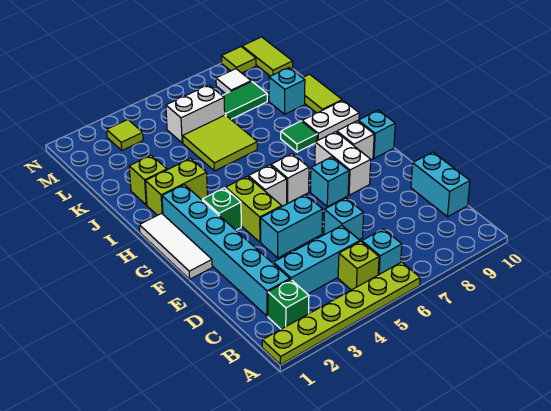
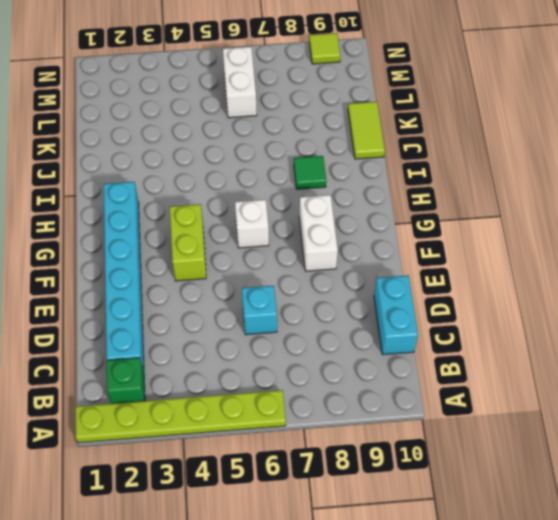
white 1x2 brick [223,47,257,118] -> white 1x2 brick turned to [166,85,225,143]
none -> lime 1x1 brick [338,241,379,290]
none -> cyan 1x1 brick [362,229,402,275]
none -> cyan 1x3 brick [273,226,360,294]
none -> cyan 1x2 brick [261,195,323,258]

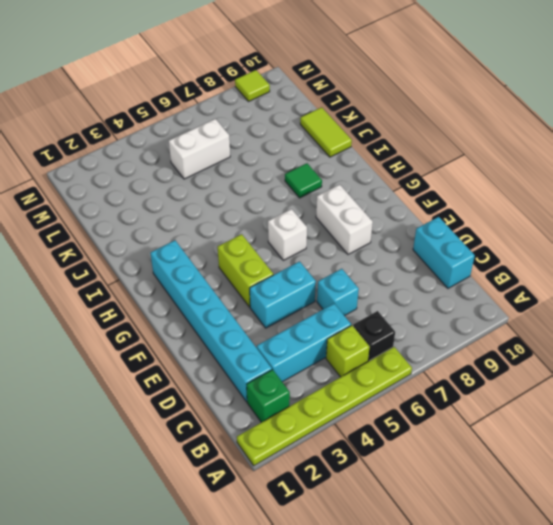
black 1x1 brick [353,311,395,361] -> cyan 1x1 brick [362,229,402,275]
none -> white 1x3 tile [139,213,212,279]
none -> cyan 1x1 brick [311,157,349,207]
none -> green 1x1 brick [202,188,241,230]
none -> white 1x1 brick [249,165,287,206]

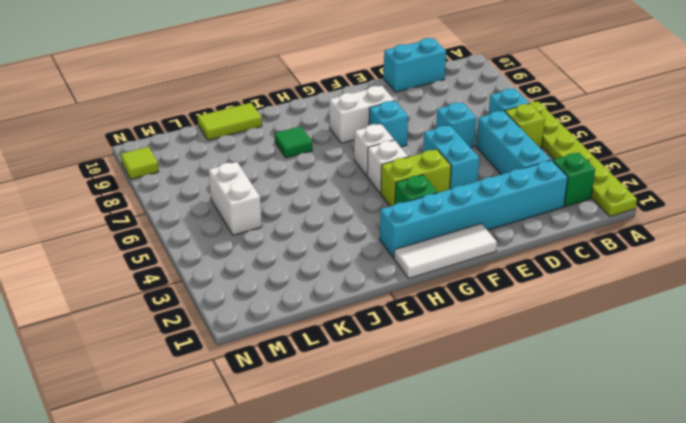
none -> white 1x1 brick [337,121,374,160]
none -> cyan 1x1 brick [358,110,395,158]
none -> lime 1x2 brick [146,158,207,215]
none -> white 1x2 plate [302,100,359,141]

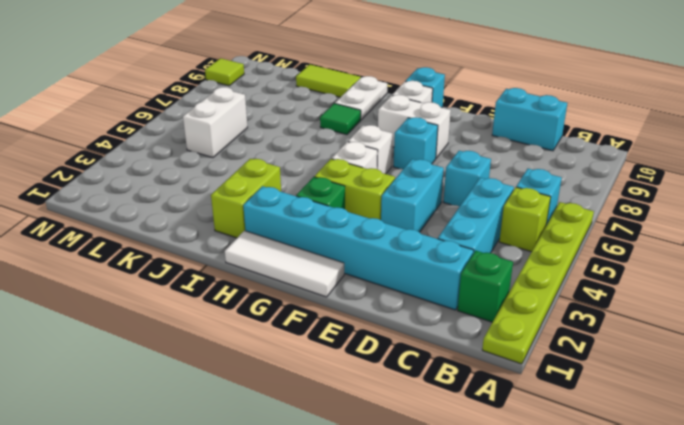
none -> lime 1x1 brick [129,155,167,205]
none -> lime 2x2 tile [183,115,257,171]
none -> cyan 1x1 brick [269,68,305,114]
none -> green 1x2 tile [222,81,267,119]

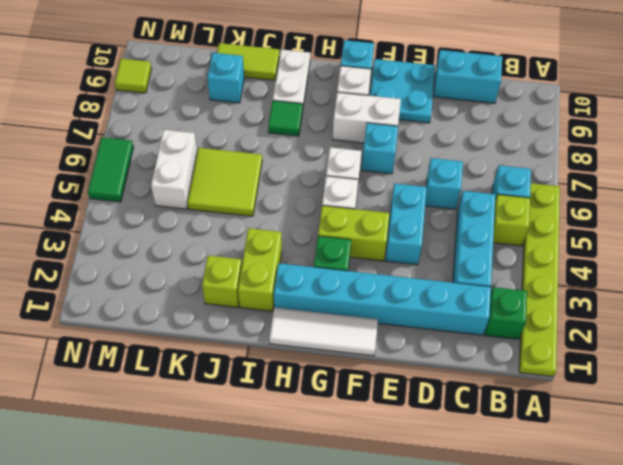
cyan 2x2 plate [370,59,435,123] -> none
green 1x2 tile [88,137,133,202] -> green 1x2 tile moved to [222,81,267,119]
none -> lime 1x1 tile [107,120,143,150]
none -> white 1x1 tile [216,69,251,94]
none -> lime 1x2 tile [242,37,293,76]

